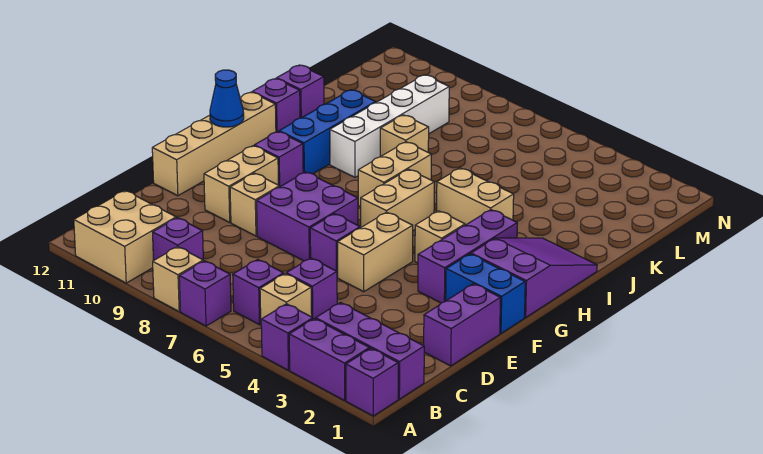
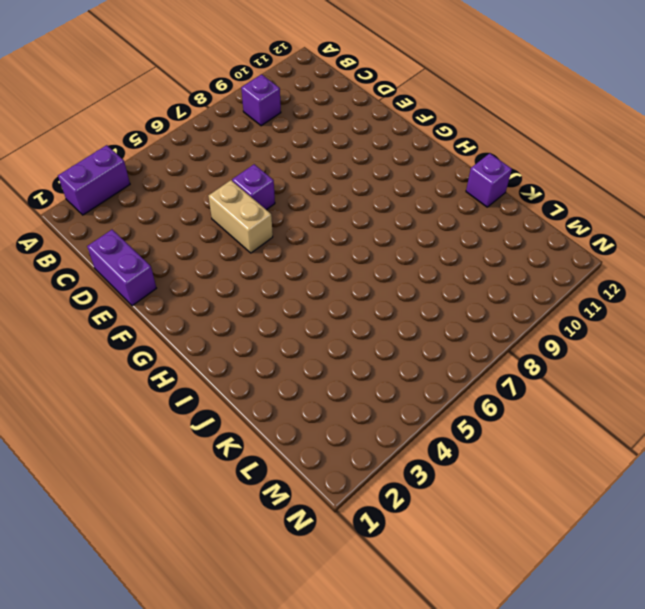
none -> purple 1x1 brick [346,348,398,416]
none -> purple 1x1 brick [261,304,313,370]
none -> purple 1x1 brick [179,261,231,326]
none -> tan 1x1 brick [153,247,203,311]

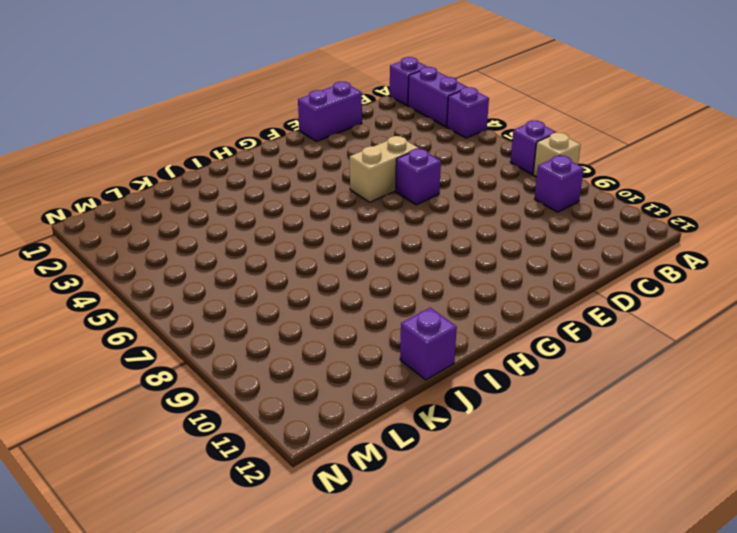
none -> tan 2x2 brick [74,191,176,283]
none -> purple 1x3 brick [316,302,424,399]
none -> tan 1x1 brick [260,274,312,319]
none -> purple 1x1 brick [233,259,284,325]

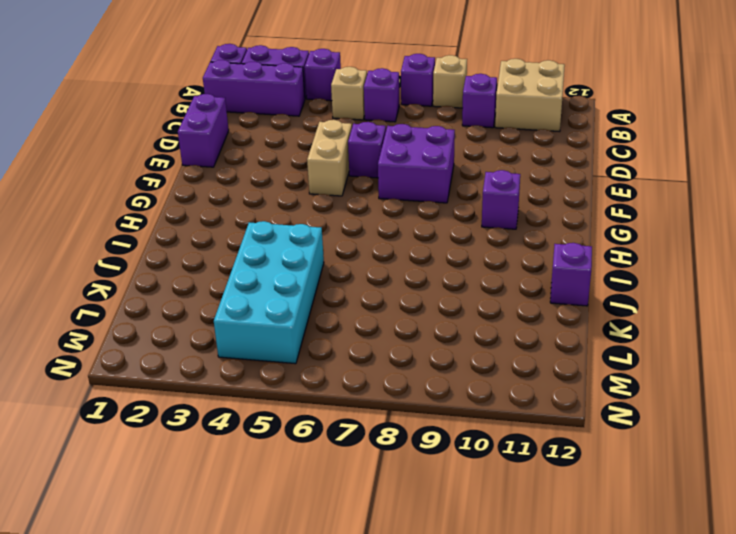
cyan 2x4 brick [214,221,324,364] -> none
none -> purple 1x1 brick [286,258,337,319]
none -> tan 1x1 brick [230,173,279,236]
none -> tan 1x2 brick [204,146,278,222]
none -> tan 1x4 brick [152,92,276,196]

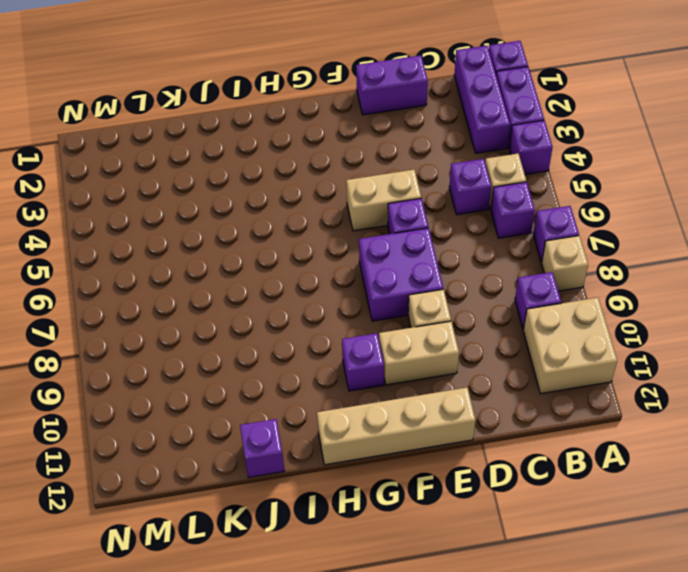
none -> blue 1x2 brick [446,254,525,333]
none -> purple 1x3 brick [418,210,517,303]
none -> purple 2x3 slope [471,238,597,317]
none -> tan 1x1 brick [415,211,465,263]

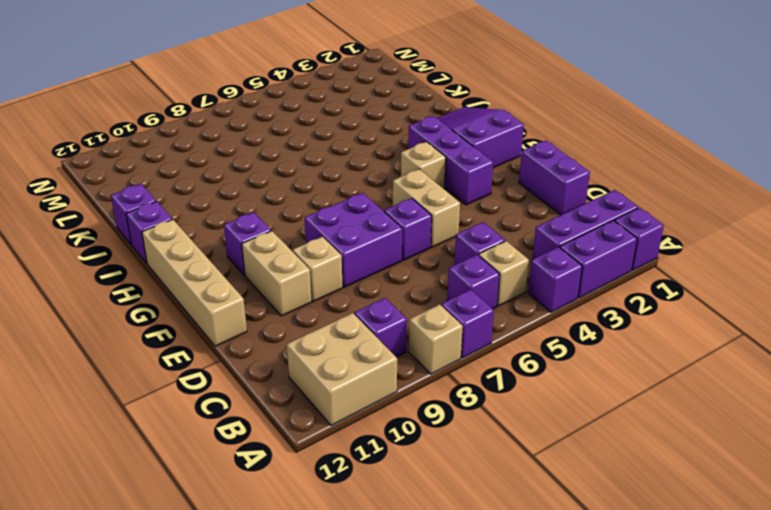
none -> blue 1x2 brick [446,254,525,333]
none -> tan 1x2 brick [361,169,434,231]
none -> tan 1x2 brick [358,142,431,207]
none -> blue 1x3 brick [279,90,376,174]

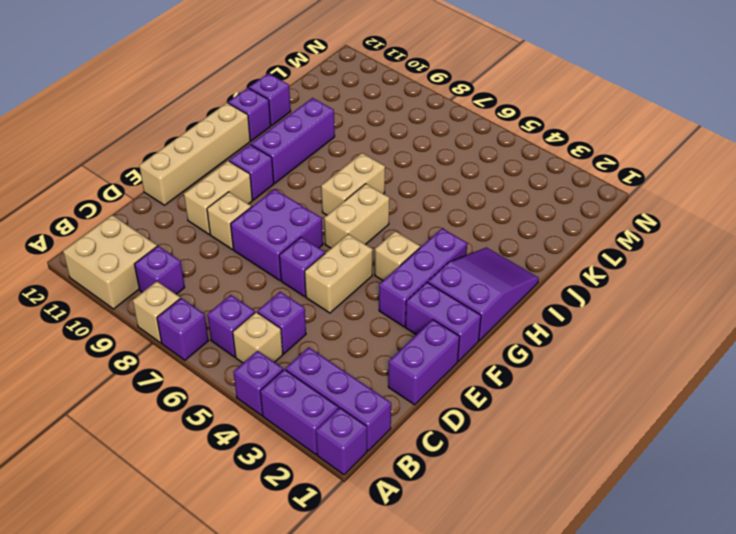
purple 1x2 brick [405,282,481,361] -> blue 1x2 brick [446,254,525,333]
purple 1x3 brick [251,98,335,183] -> blue 1x3 brick [279,90,376,174]
none -> tan 1x2 brick [437,168,514,225]
none -> white 1x4 brick [330,75,449,177]
none -> tan 1x1 brick [380,115,429,157]
none -> blue 1x1 cone [210,70,244,127]

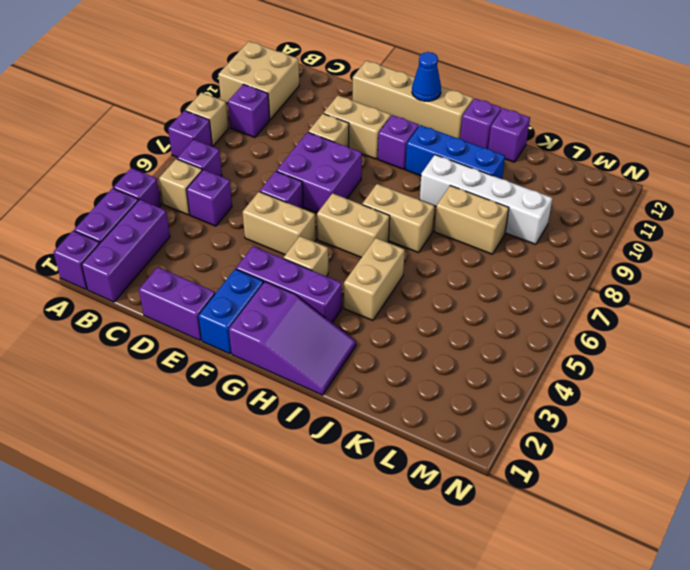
tan 1x2 brick [434,186,509,254] -> tan 1x1 brick [380,115,429,157]

